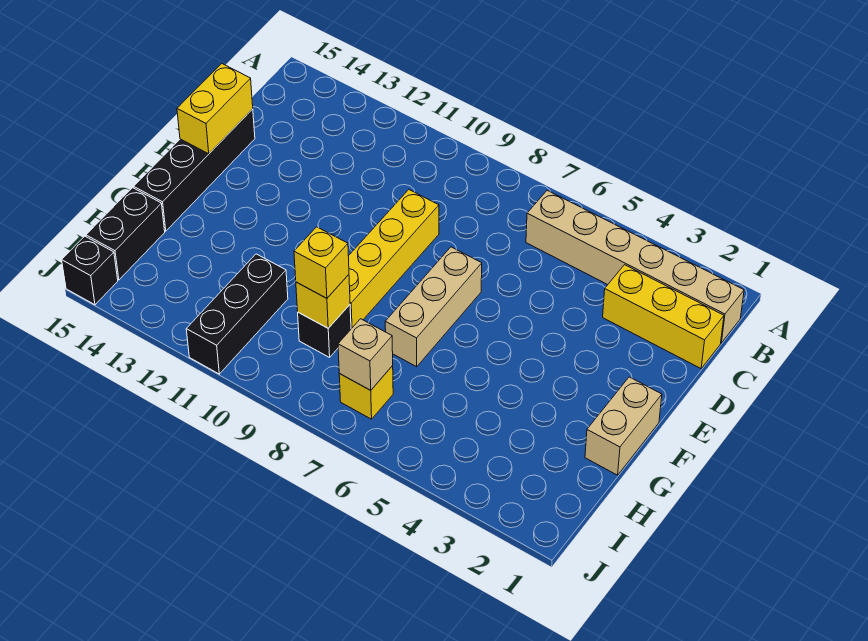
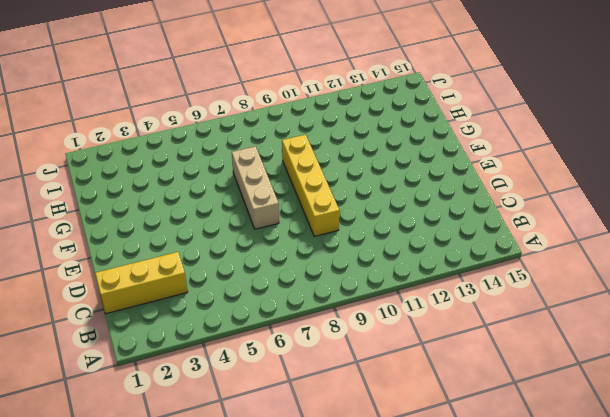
none -> tan 1x6 brick [526,190,744,343]
none -> black 1x4 brick [134,109,255,231]
none -> tan 1x2 brick [585,377,662,475]

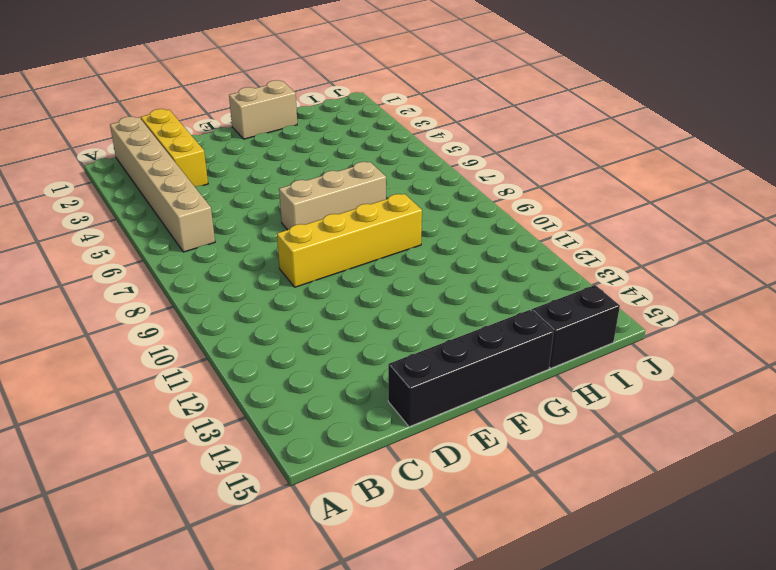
none -> black 1x1 brick [298,305,351,357]
none -> black 1x3 brick [186,254,288,374]
none -> yellow 1x1 brick [339,366,393,419]

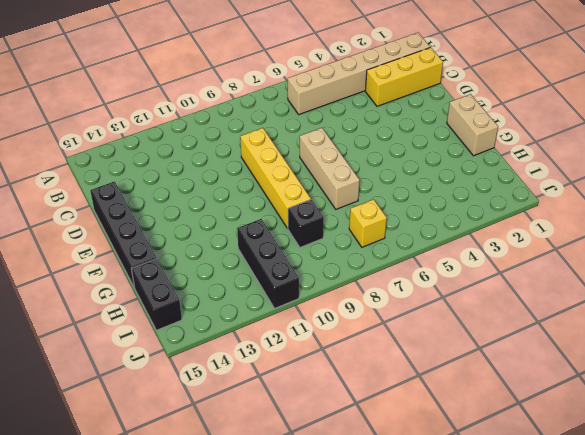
none -> black 1x1 brick [62,236,118,305]
none -> yellow 1x2 brick [177,64,253,154]
none -> yellow 1x1 brick [296,275,350,328]

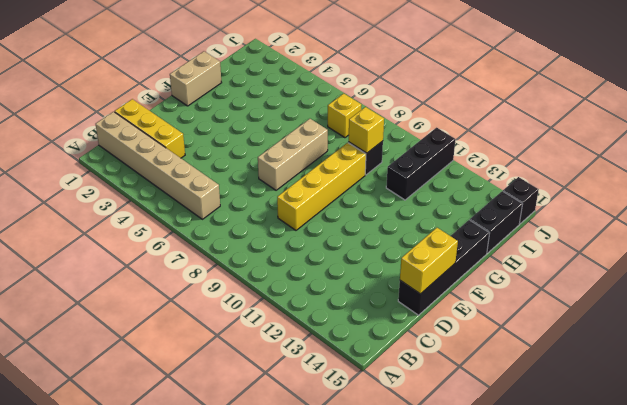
none -> tan 1x1 brick [338,319,393,390]
none -> yellow 1x1 brick [294,227,349,298]

